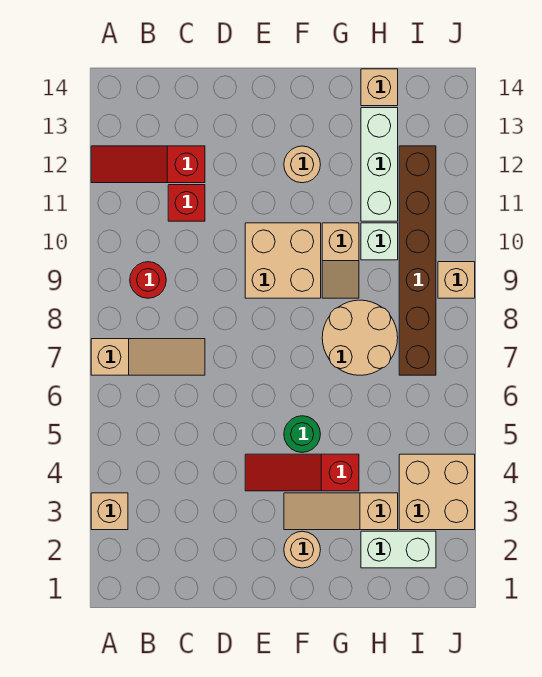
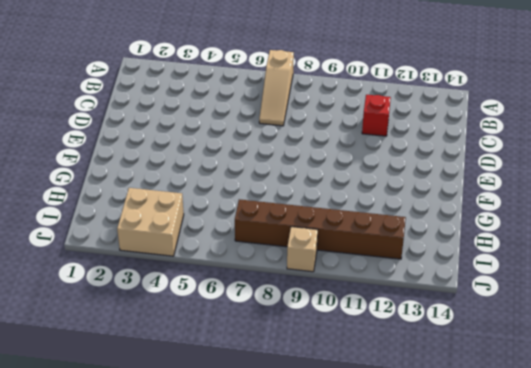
none -> tan 1x1 brick [91,493,128,530]
none -> red 1x3 slope [91,146,205,183]
none -> red 1x1 round brick [130,262,166,298]

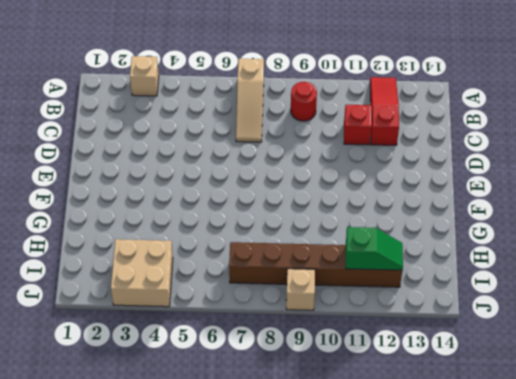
green 1x2 slope [346,227,403,270] -> none
none -> red 1x3 slope [245,454,359,491]
none -> tan 2x2 brick [245,223,321,298]
none -> tan 1x1 round brick [284,531,320,568]

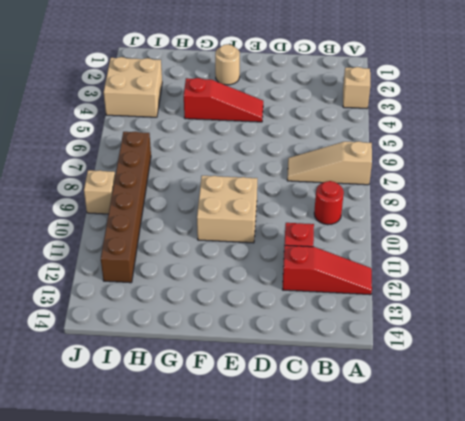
none -> tan 1x3 slope [284,493,398,530]
none -> green 1x1 round brick [284,416,320,452]
none -> tan 1x1 round brick [284,146,320,183]

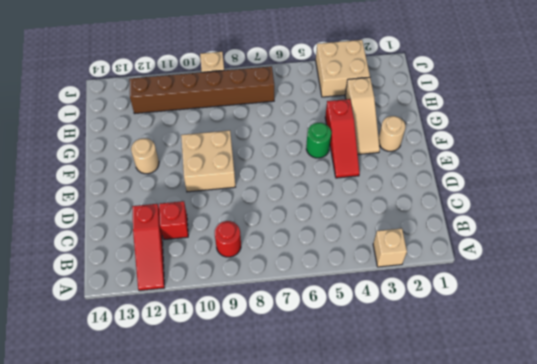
none -> tan 1x3 slope [91,339,205,375]
none -> tan 2x2 round brick [322,300,398,375]
none -> tan 1x2 slope [322,223,359,298]

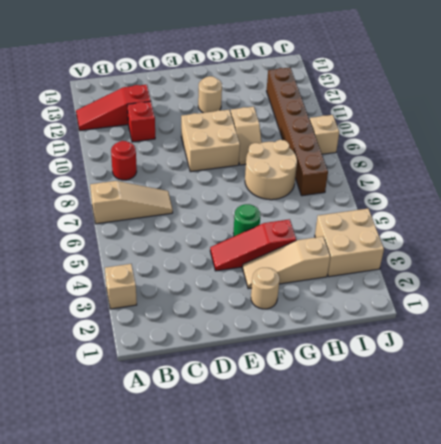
none -> white 1x2 brick [361,531,436,568]
none -> white 1x1 brick [361,223,398,260]
none -> white 1x3 brick [361,108,398,221]

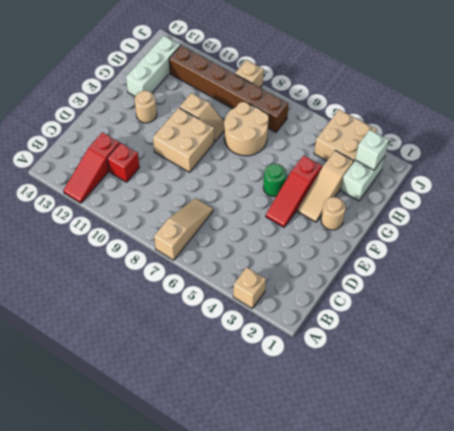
white 1x3 brick [126,36,180,96] -> white 1x3 brick turned to [361,108,398,221]
white 1x1 brick [355,130,389,170] -> white 1x1 brick moved to [361,223,398,260]
none -> red 1x1 round brick [130,262,166,298]
none -> tan 1x1 brick [361,69,398,106]

